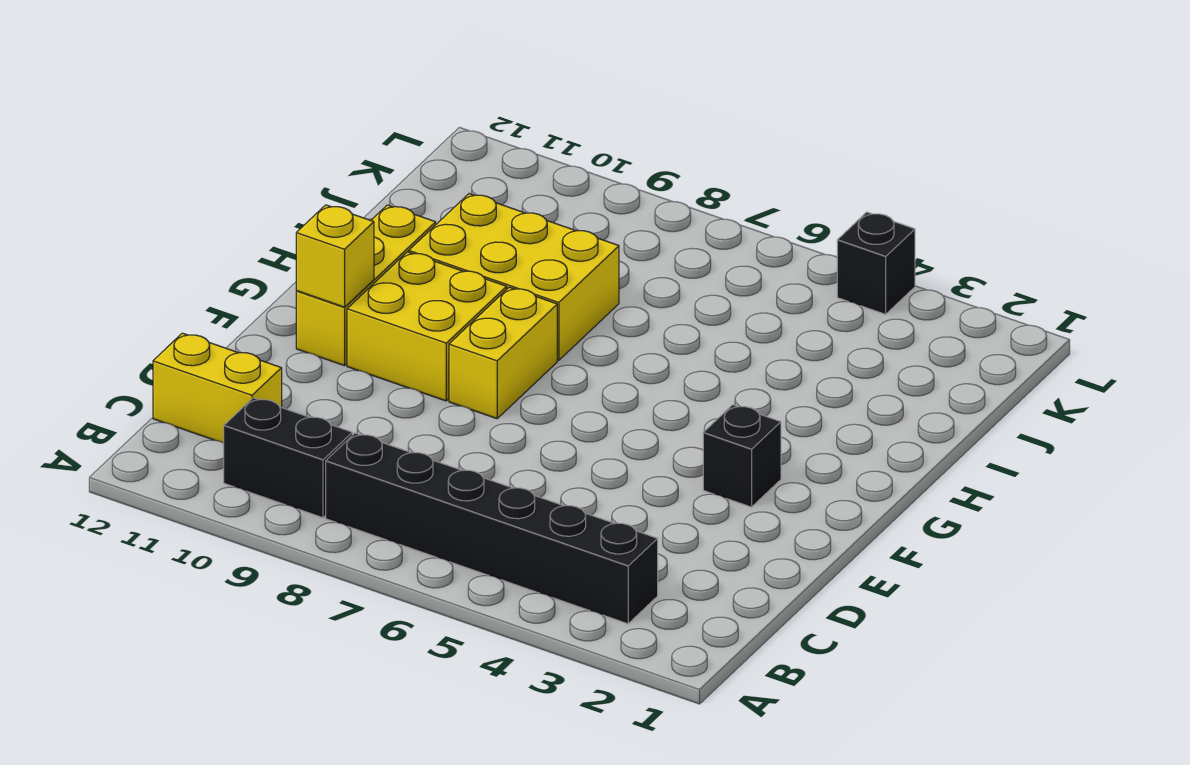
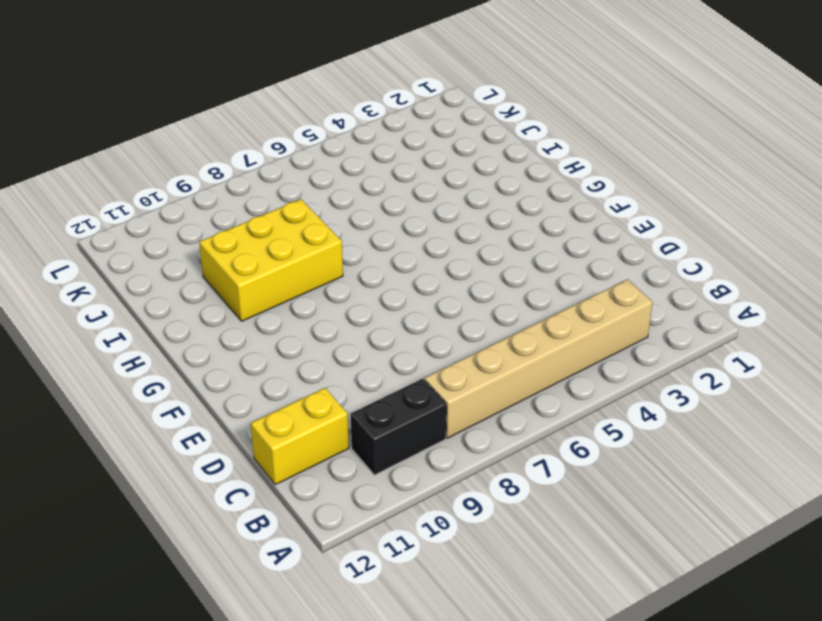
tan 1x6 brick [424,279,653,438] -> black 1x6 brick [326,433,658,624]
none -> black 1x1 brick [703,405,781,507]
none -> yellow 1x2 brick [449,287,557,419]

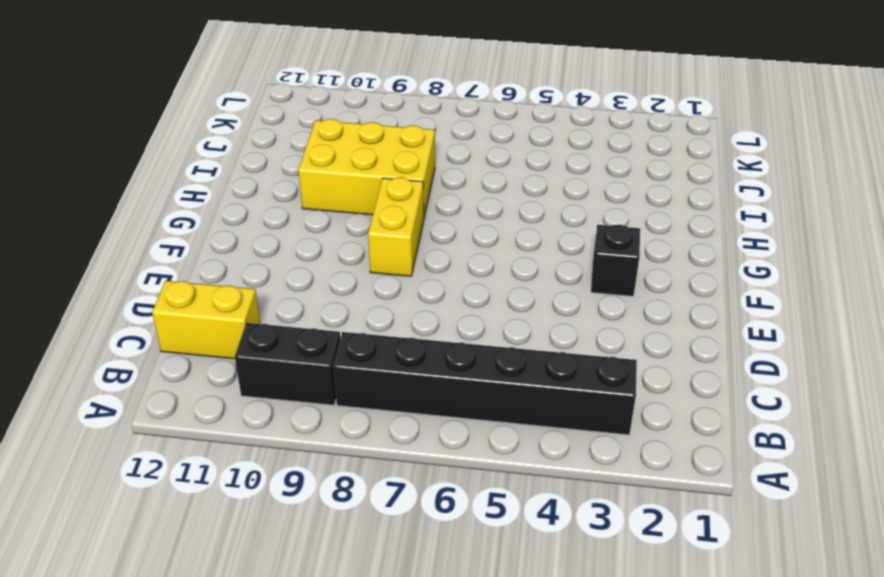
none -> yellow 2x2 brick [347,252,507,401]
none -> yellow 1x3 brick [296,205,436,366]

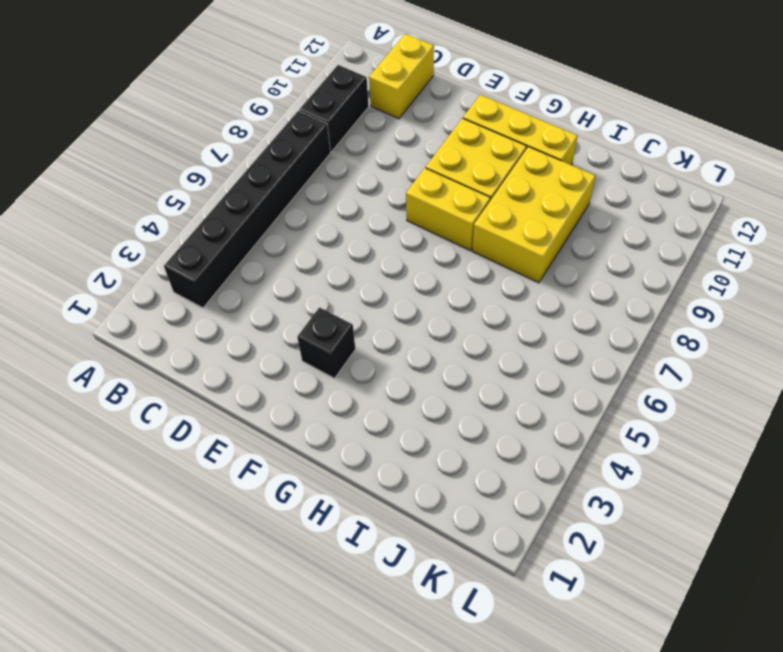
none -> black 1x1 brick [837,212,915,314]
none -> yellow 1x1 brick [296,205,374,307]

